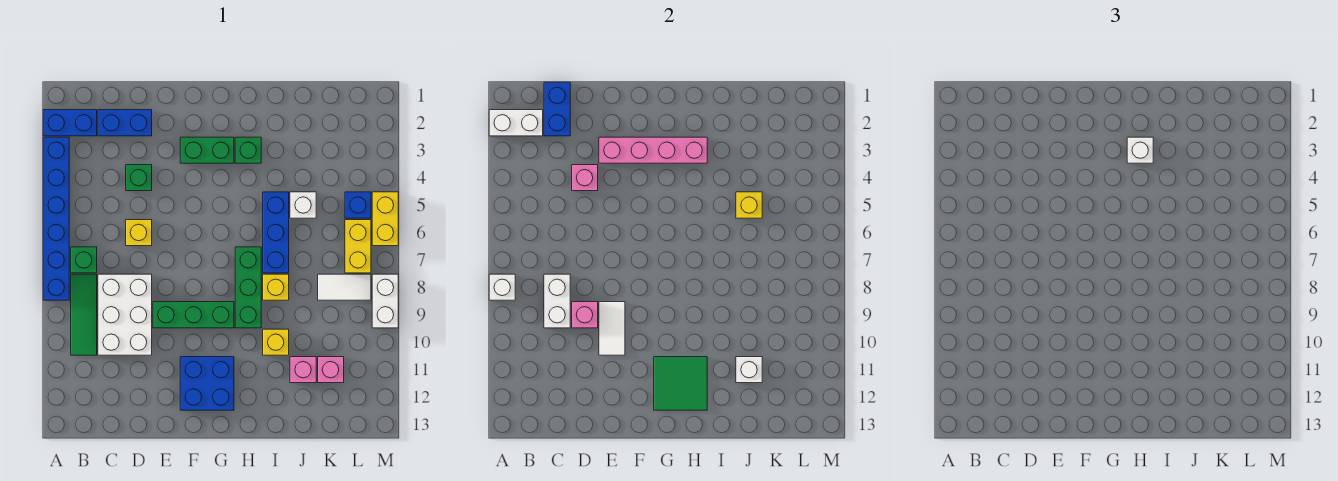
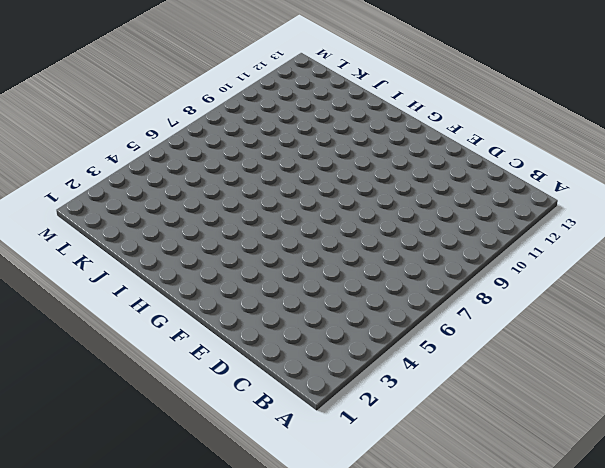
none -> blue 1x2 brick [43,110,97,136]
none -> blue 1x6 brick [43,137,69,300]
none -> green 1x1 brick [71,247,97,273]
none -> green 1x3 tile [71,274,97,355]

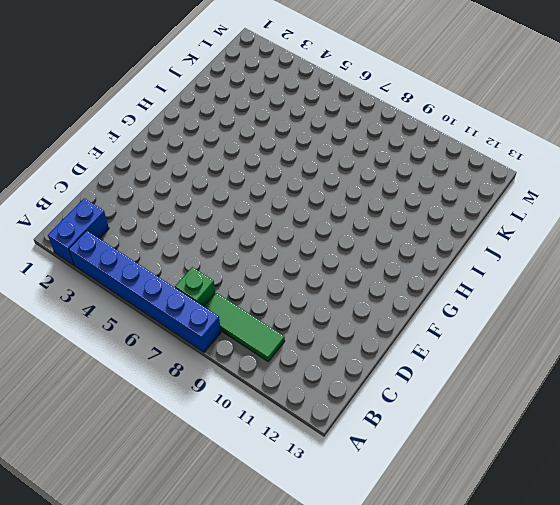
none -> blue 1x2 brick [98,110,152,136]
none -> white 2x3 brick [98,274,152,355]
none -> green 1x1 brick [126,165,152,191]
none -> yellow 1x1 brick [126,220,152,246]

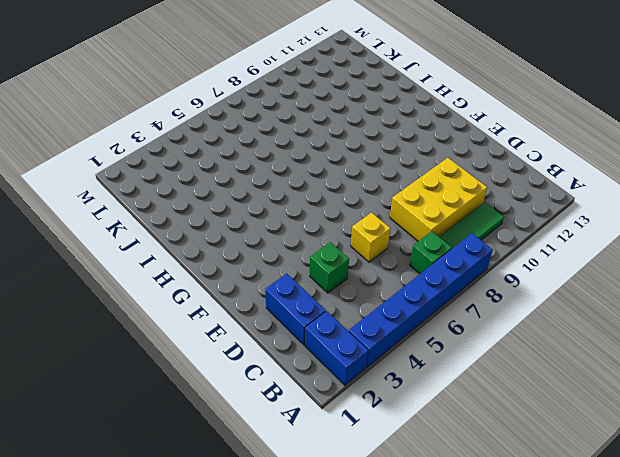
yellow 2x3 brick [390,158,487,241] -> white 2x3 brick [98,274,152,355]
none -> green 1x3 brick [153,302,234,328]
none -> green 1x2 brick [180,137,234,163]
none -> blue 2x2 brick [180,357,234,410]
none -> green 1x1 brick [235,137,261,163]

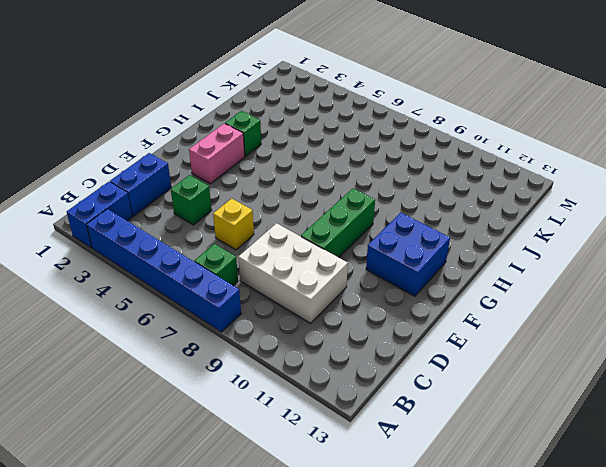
pink 1x2 brick [189,123,245,184] -> green 1x2 brick [180,137,234,163]
none -> green 1x3 tile [71,274,97,355]
none -> green 1x3 brick [235,247,261,328]
none -> blue 1x3 brick [263,192,289,273]
none -> yellow 1x1 brick [263,274,289,300]

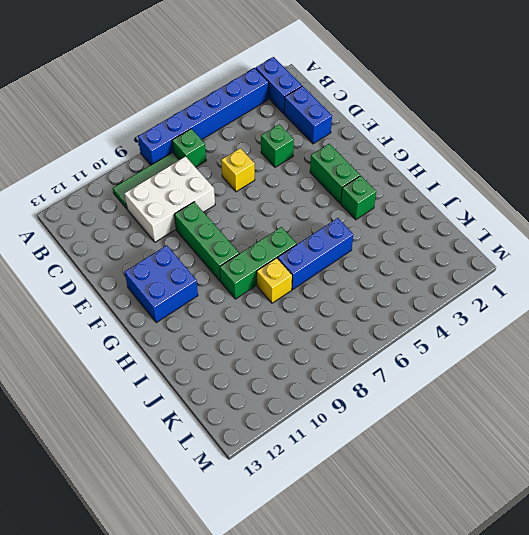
none -> yellow 1x1 brick [263,329,289,355]
none -> white 1x1 brick [290,192,316,218]
none -> pink 1x1 brick [290,357,316,383]
none -> white 1x2 tile [318,274,371,300]

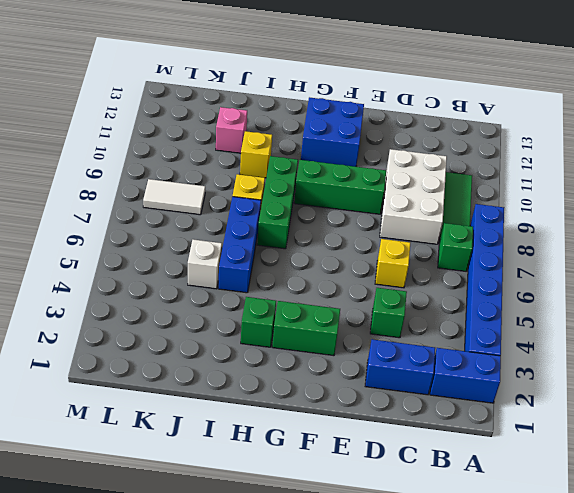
none -> pink 1x1 brick [318,357,344,383]
none -> blue 1x1 brick [345,192,371,218]
none -> yellow 1x2 brick [345,220,371,273]
none -> yellow 1x2 brick [372,192,398,246]

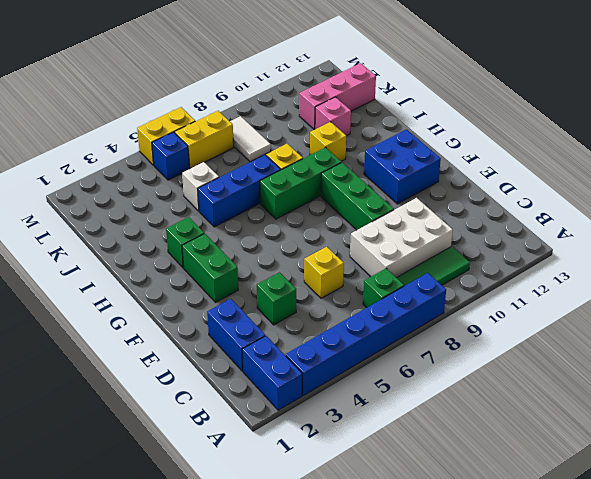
pink 1x3 brick [299,63,376,130] -> pink 1x1 brick [318,357,344,383]
none -> white 1x2 brick [372,274,398,328]
none -> white 1x2 brick [489,110,543,136]
none -> white 1x1 brick [489,274,515,300]
none -> blue 1x2 brick [544,82,570,136]

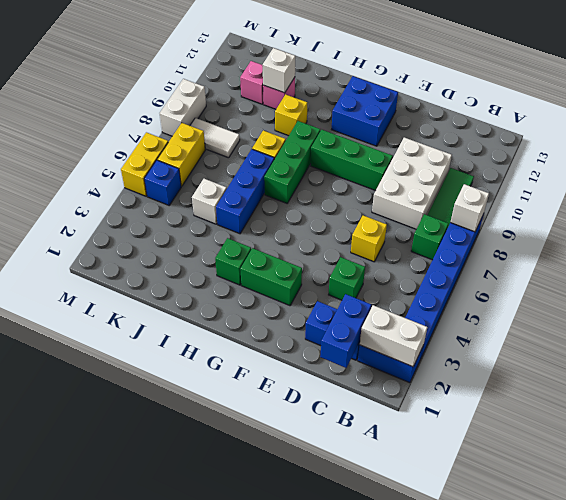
none -> white 1x2 brick [544,274,570,328]
none -> pink 1x1 brick [572,165,598,191]
none -> pink 1x1 brick [572,302,598,328]
none -> pink 1x4 brick [599,137,707,163]

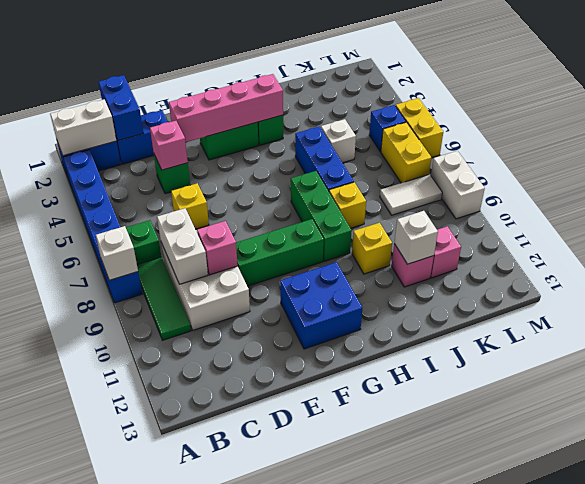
none -> white 1x2 tile [599,302,625,355]
none -> green 2x2 tile [654,357,707,410]
none -> yellow 1x1 brick [736,192,762,218]
none -> white 1x1 brick [1127,137,1153,163]

